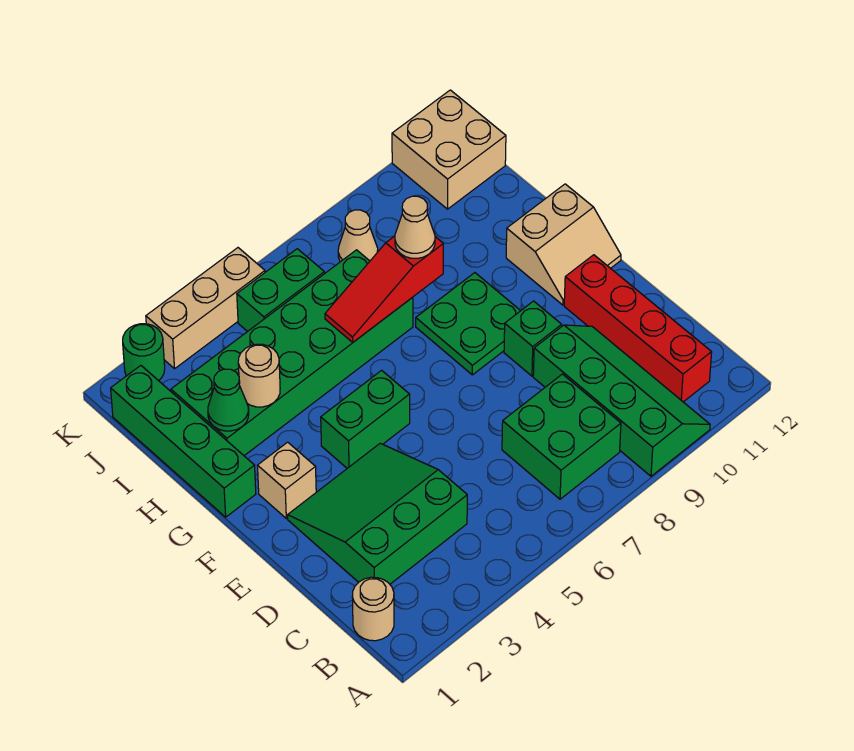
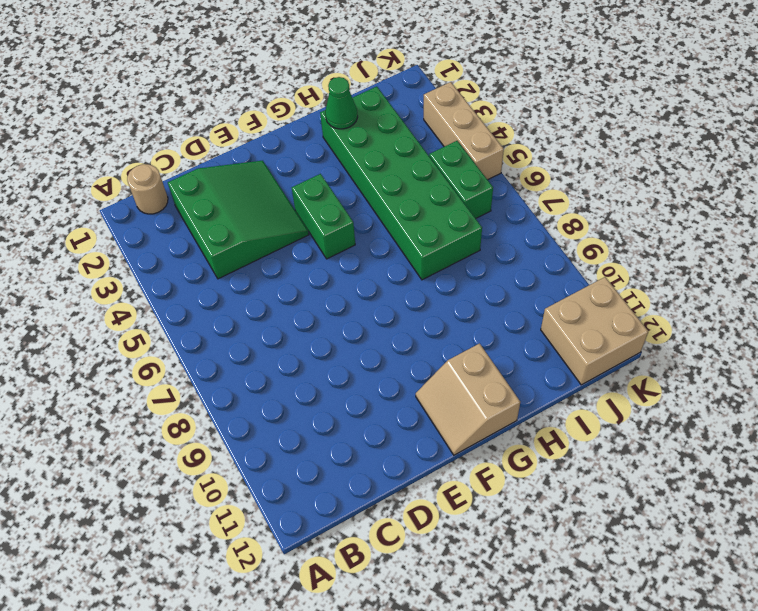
none -> green 2x4 slope [533,325,710,476]
none -> green 2x2 brick [502,374,621,499]
none -> red 1x4 brick [564,255,712,402]

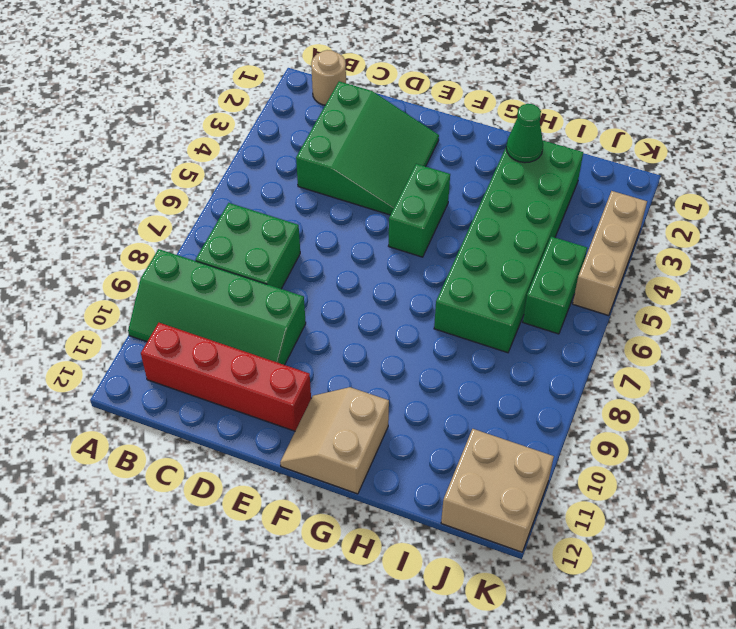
none -> green 1x1 brick [504,301,562,376]
none -> tan 1x1 brick [258,442,316,518]
none -> green 2x2 plate [416,273,520,375]

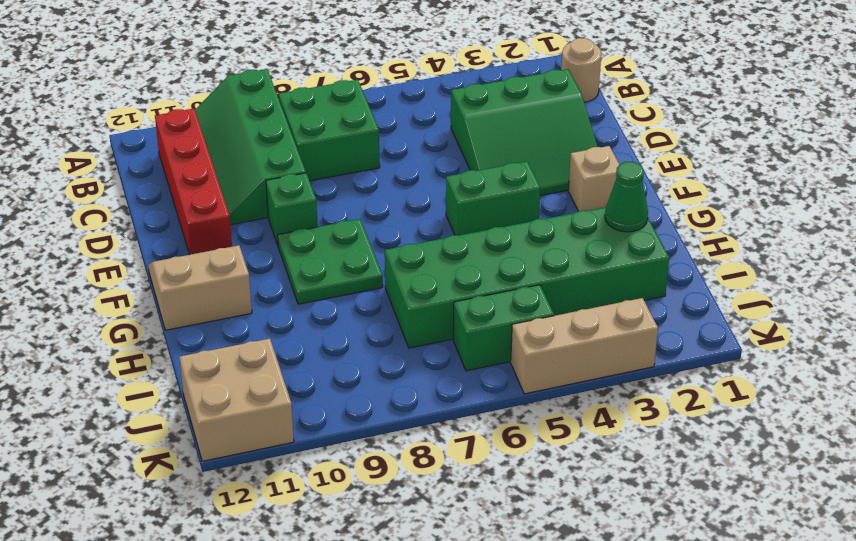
none -> green 1x4 brick [111,366,256,517]
none -> tan 1x1 cone [338,210,378,262]
none -> green 1x1 round brick [123,324,165,381]

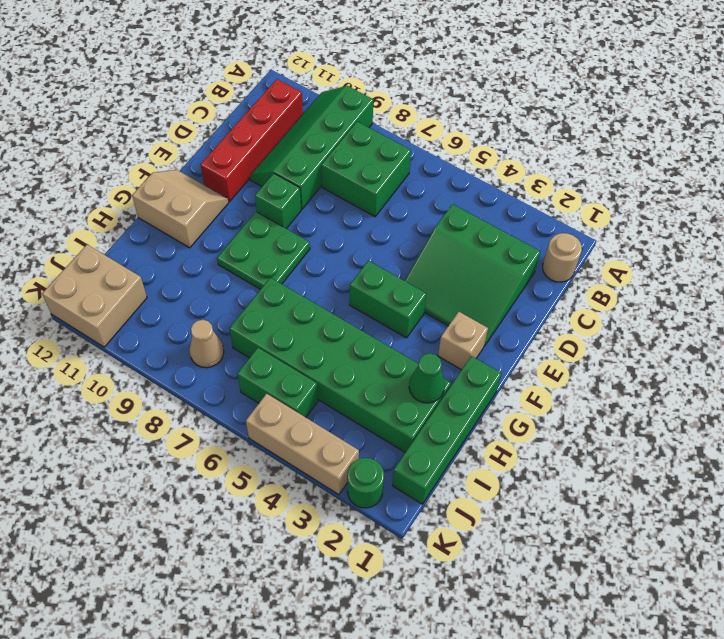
none -> tan 1x1 round brick [238,344,280,407]
none -> red 1x3 slope [325,236,443,342]
none -> tan 1x1 cone [395,196,435,258]

